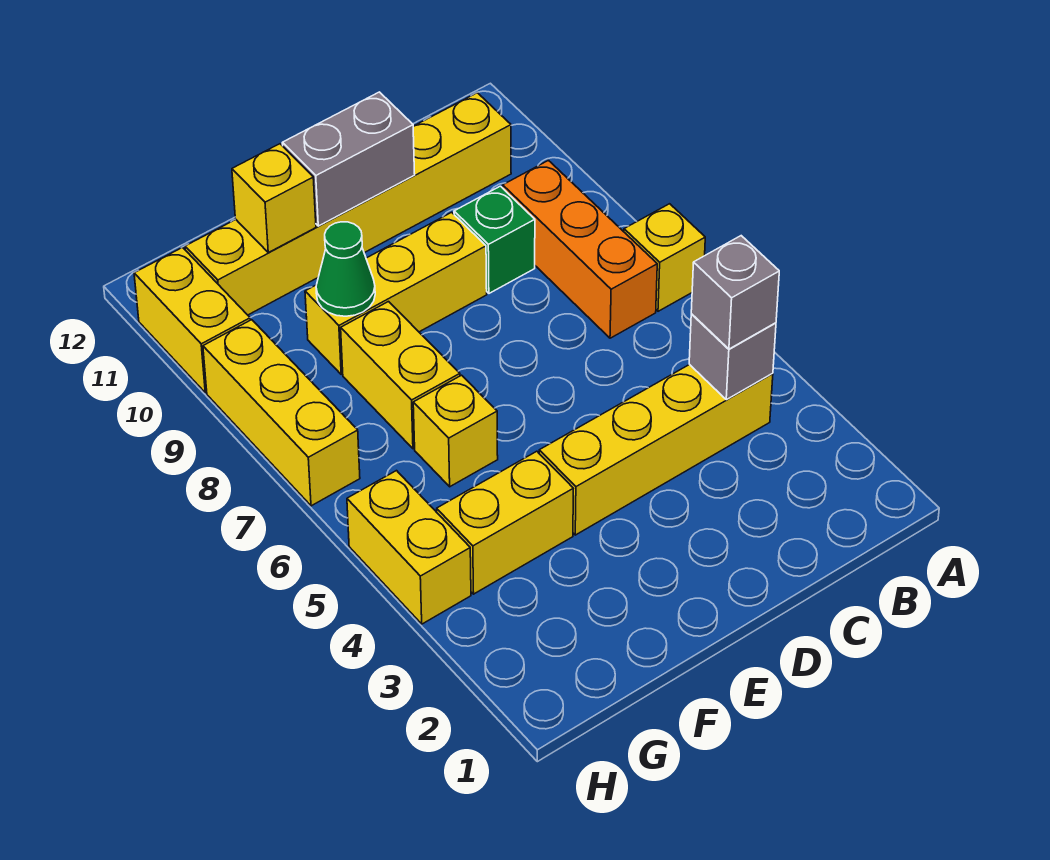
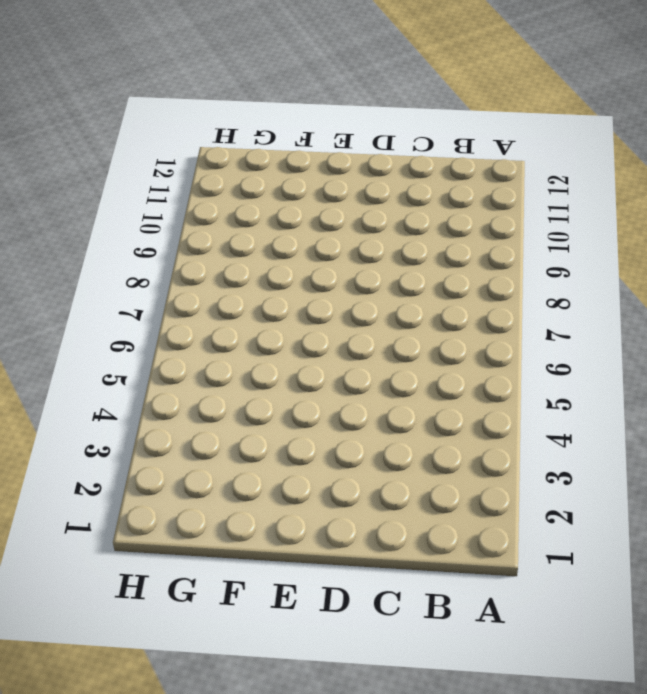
none -> yellow 1x1 brick [624,204,705,311]
none -> yellow 1x4 brick [539,364,773,535]
none -> orange 1x3 brick [503,160,657,338]

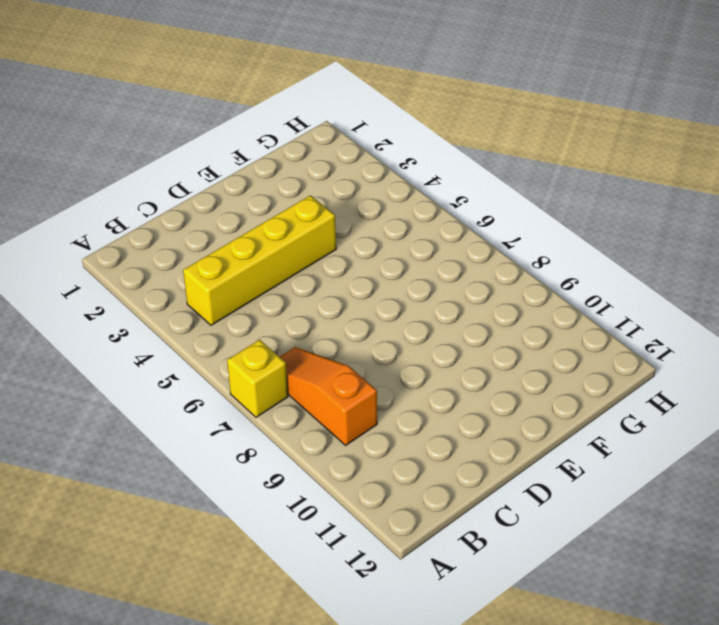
orange 1x3 slope [280,347,377,445] -> orange 1x3 brick [503,160,657,338]
none -> yellow 1x6 brick [185,93,511,315]
none -> green 1x1 brick [454,186,535,293]
none -> yellow 1x3 brick [305,212,487,374]

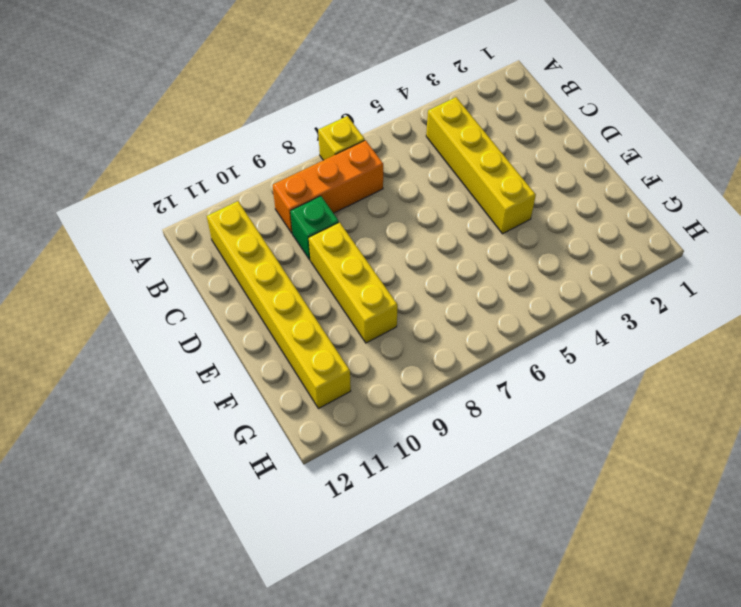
none -> yellow 1x2 brick [437,451,573,594]
none -> yellow 1x1 brick [413,375,498,487]
none -> yellow 1x2 brick [341,302,460,449]

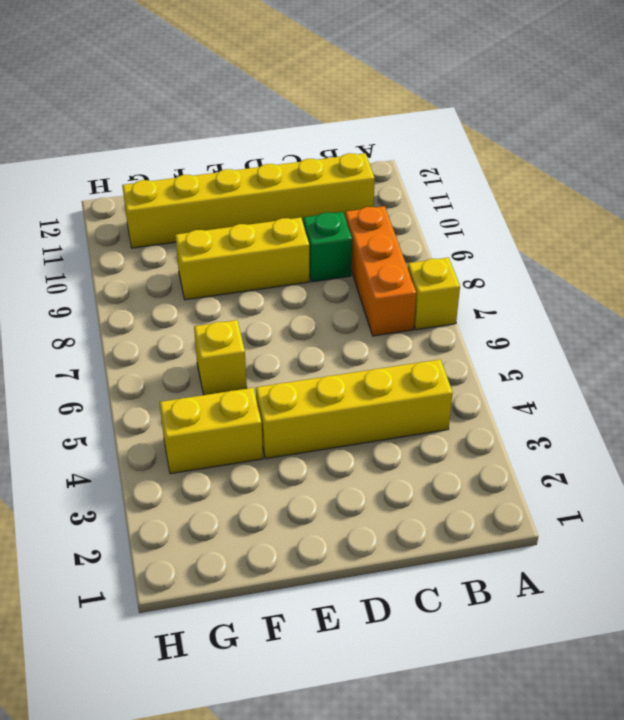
none -> yellow 1x2 brick [341,302,460,449]
none -> yellow 1x2 brick [347,471,471,624]
none -> yellow 1x3 brick [203,320,360,506]

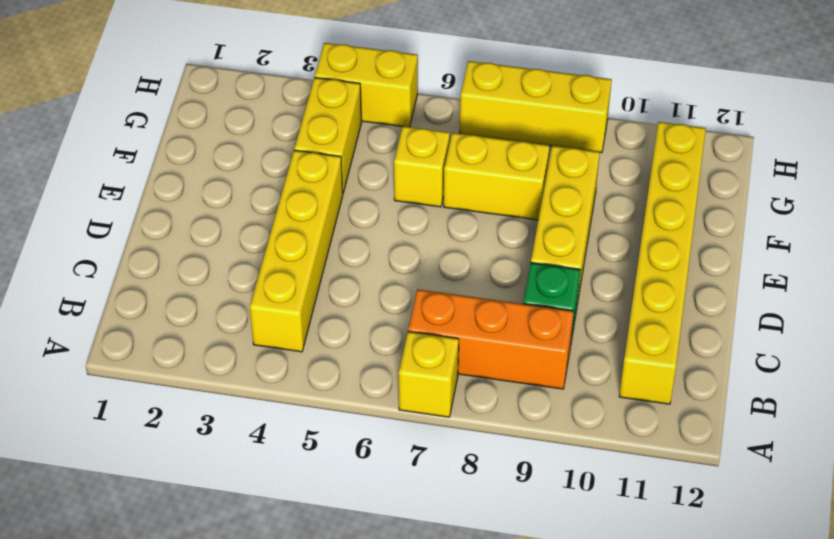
none -> yellow 1x2 brick [134,248,250,393]
none -> grey 1x1 brick [689,314,776,400]
none -> grey 1x2 brick [282,92,415,226]

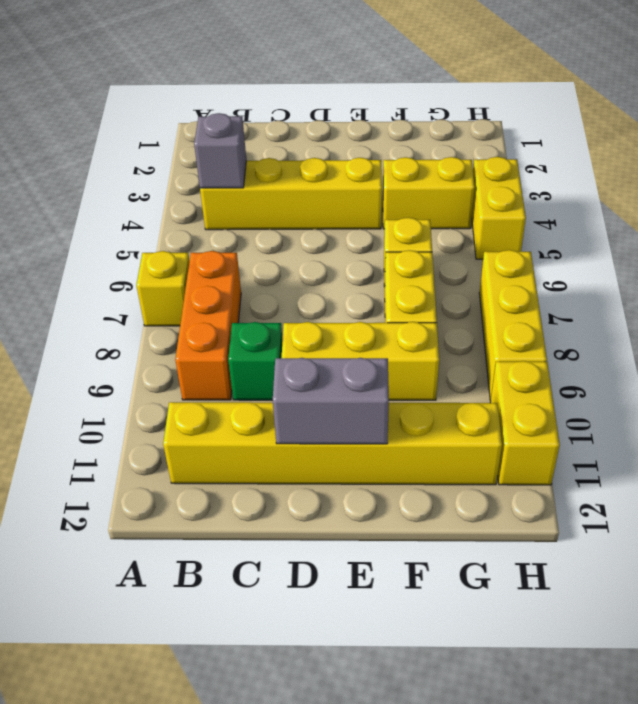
none -> green 1x1 cone [316,222,375,316]
none -> yellow 1x1 brick [232,144,316,253]
none -> grey 1x1 brick [691,236,779,349]

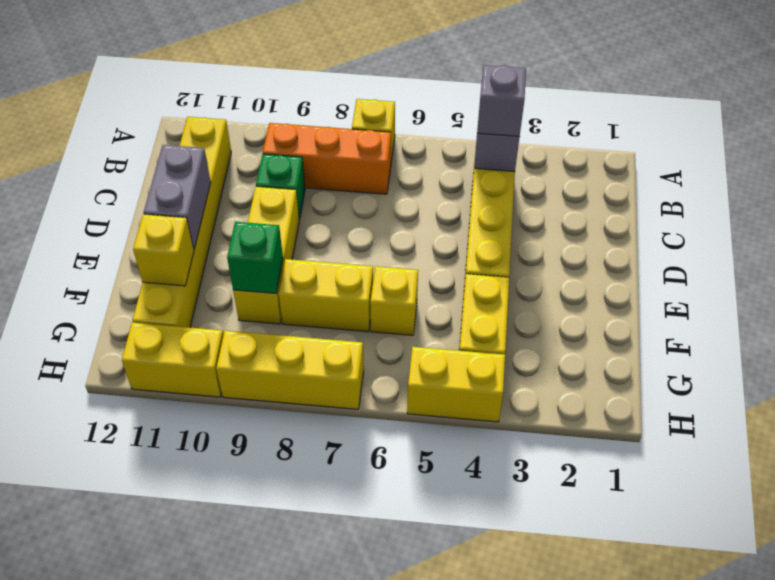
green 1x1 brick [227,222,283,294] -> green 1x1 cone [316,222,375,316]

